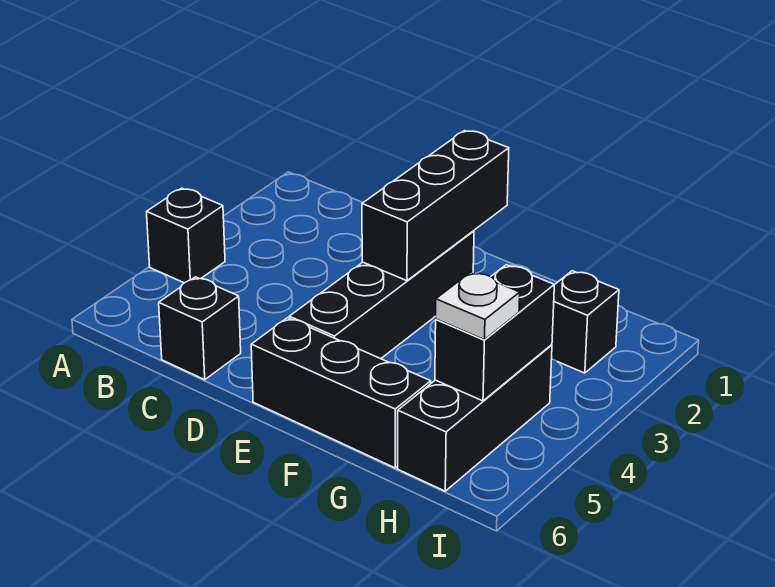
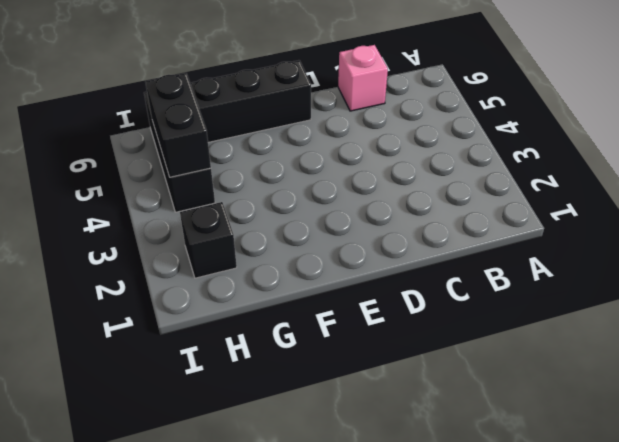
pink 1x1 brick [338,45,388,111] -> black 1x1 brick [159,277,241,380]
none -> black 1x1 brick [147,188,225,283]
none -> black 1x4 brick [289,231,474,359]

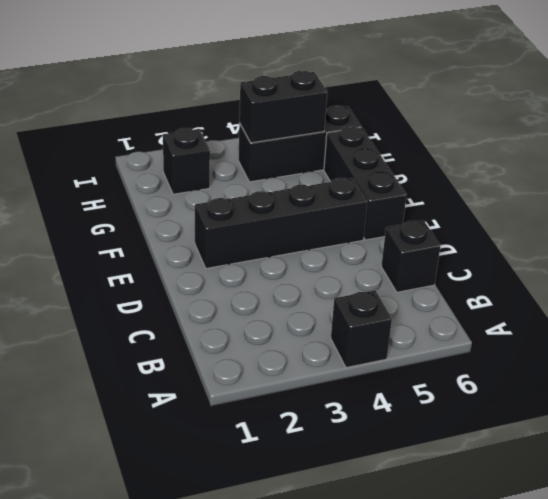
none -> black 1x3 brick [362,131,509,281]
none -> white 1x1 plate [436,272,520,340]

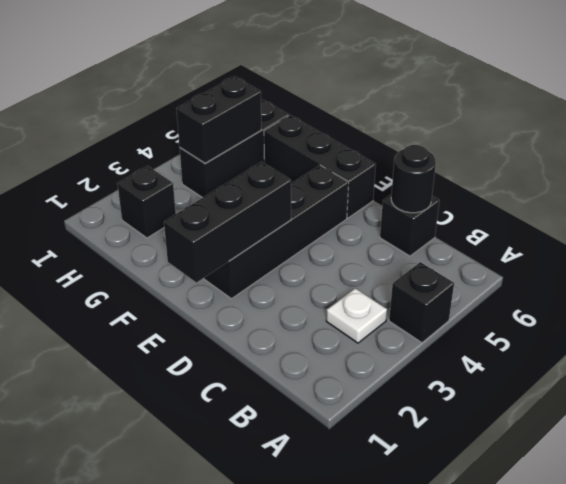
white 1x1 plate [326,288,387,343] -> white 1x1 plate moved to [436,272,520,340]
black 1x1 round brick [391,145,436,213] -> none

